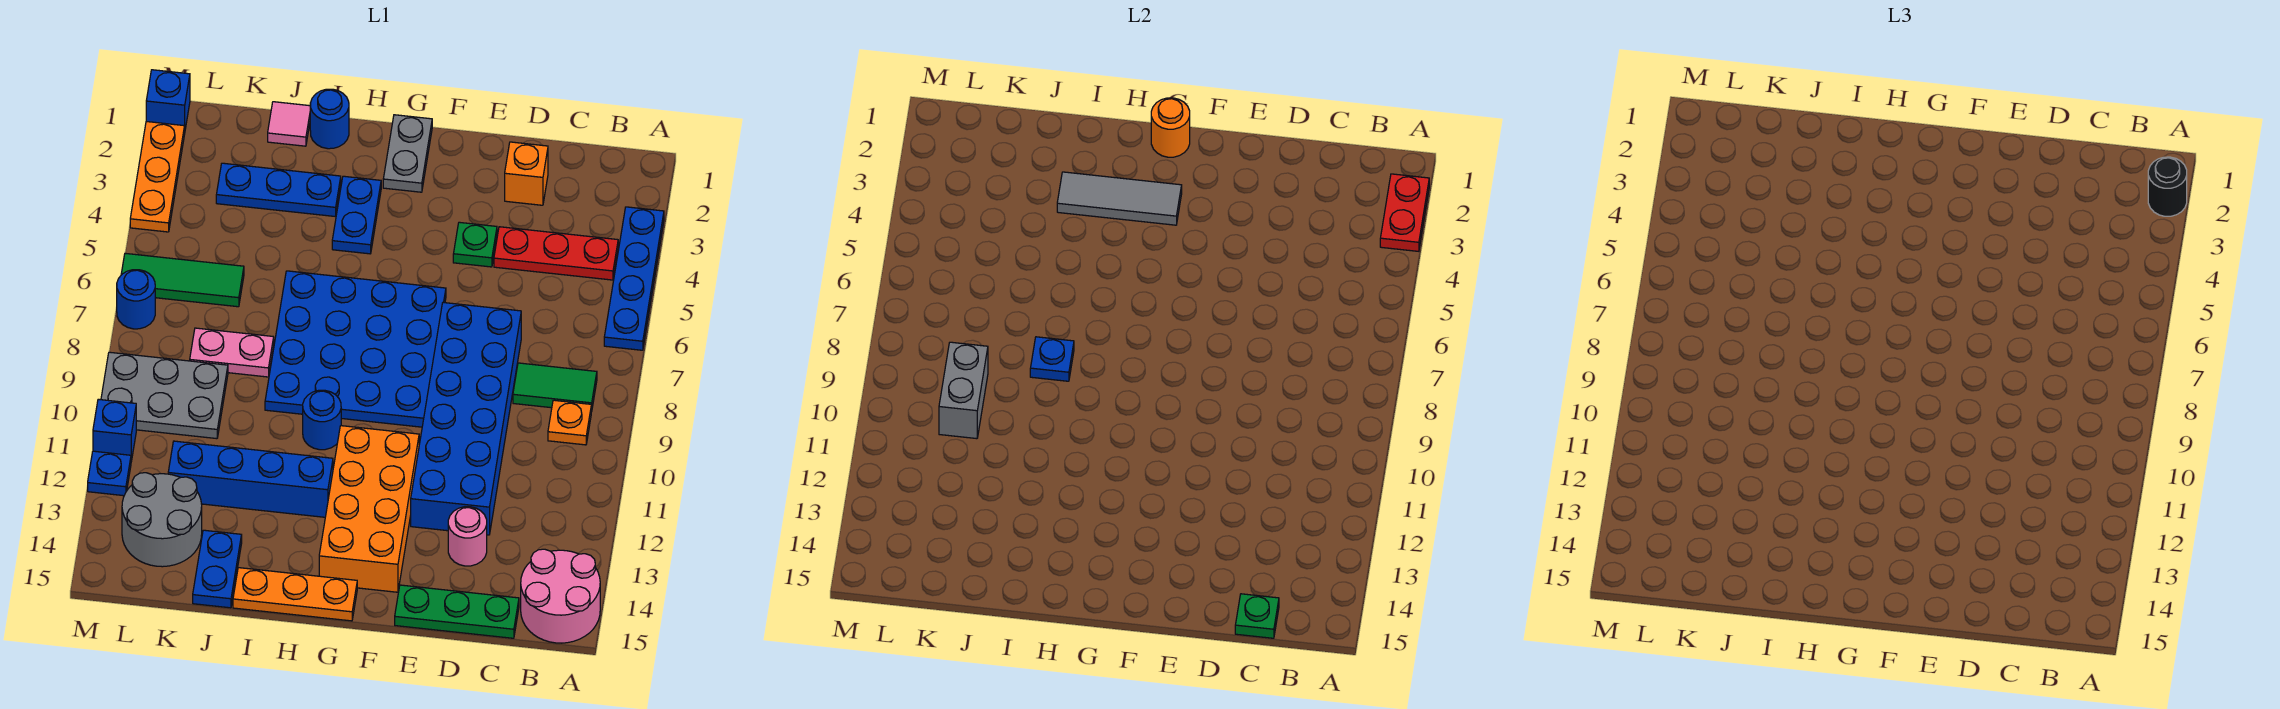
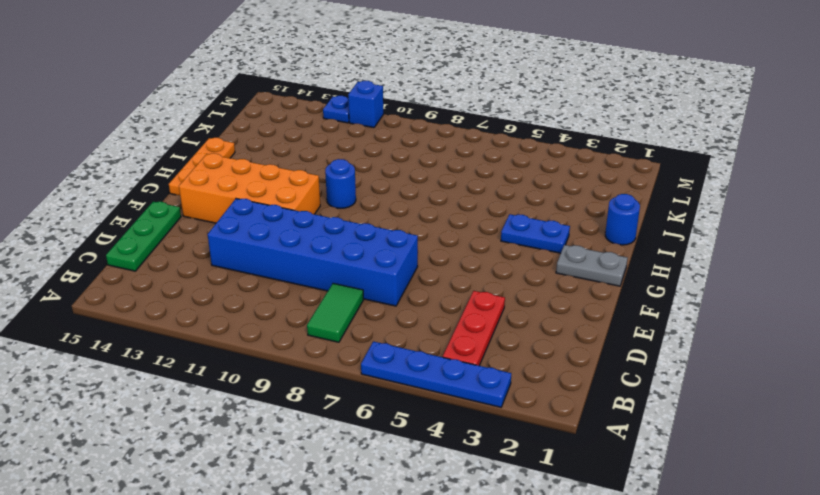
none -> pink 2x2 round brick [521,549,600,643]
none -> orange 1x1 plate [548,400,591,445]
none -> orange 1x1 brick [505,142,548,205]
none -> pink 1x1 round brick [448,507,487,566]

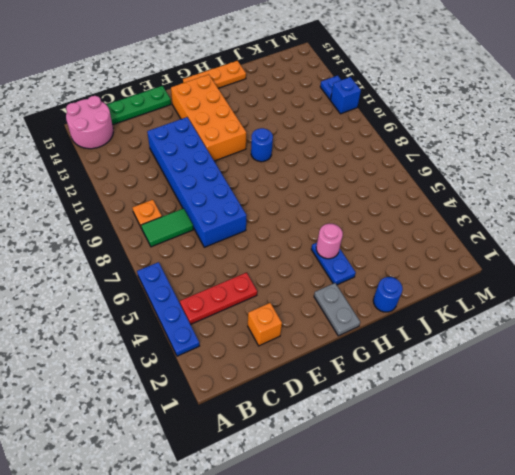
pink 1x1 round brick [316,224,343,259] -> pink 1x1 round brick moved to [448,507,487,566]
none -> green 1x1 plate [453,222,497,267]
none -> blue 4x4 plate [265,271,446,427]
none -> blue 1x4 brick [168,441,333,517]
none -> blue 1x3 plate [216,163,341,216]

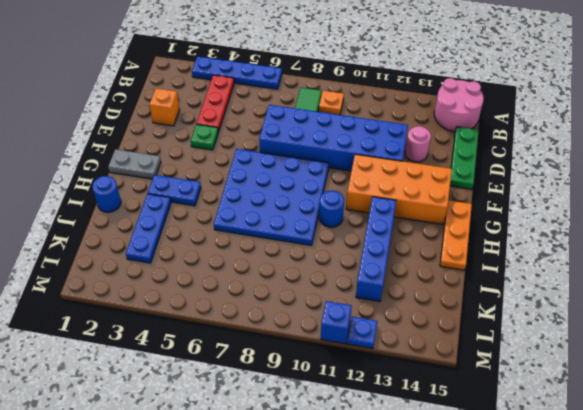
none -> pink 1x1 tile [268,102,310,146]
none -> pink 1x2 plate [190,328,274,377]
none -> blue 1x2 plate [193,530,242,608]
none -> green 1x3 tile [121,253,244,307]

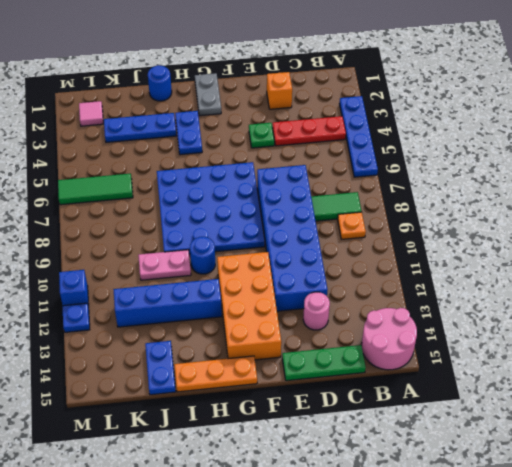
pink 1x2 plate [138,250,191,280] -> pink 1x2 plate moved to [190,328,274,377]
pink 1x1 tile [79,101,103,126] -> pink 1x1 tile moved to [268,102,310,146]
none -> grey 2x3 plate [101,352,228,439]
none -> grey 2x2 round brick [122,473,202,567]
none -> blue 1x1 brick [146,70,190,129]
none -> orange 1x3 plate [130,122,185,232]

